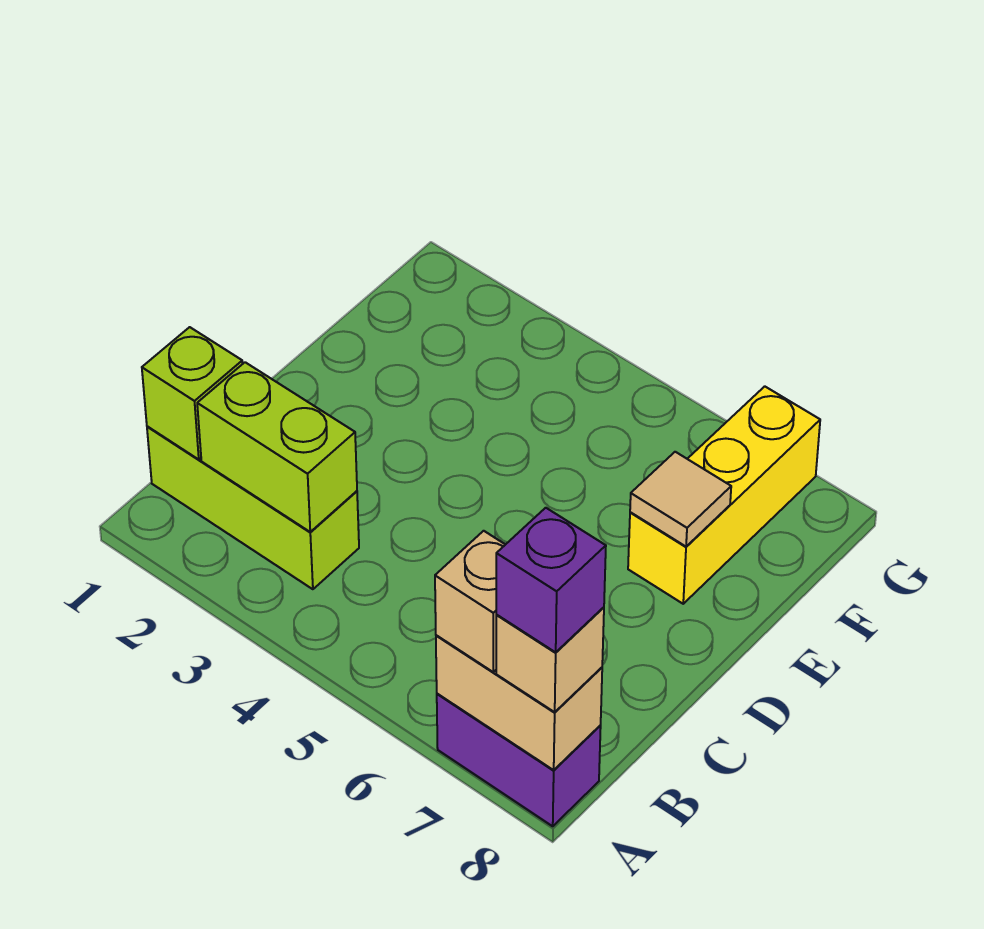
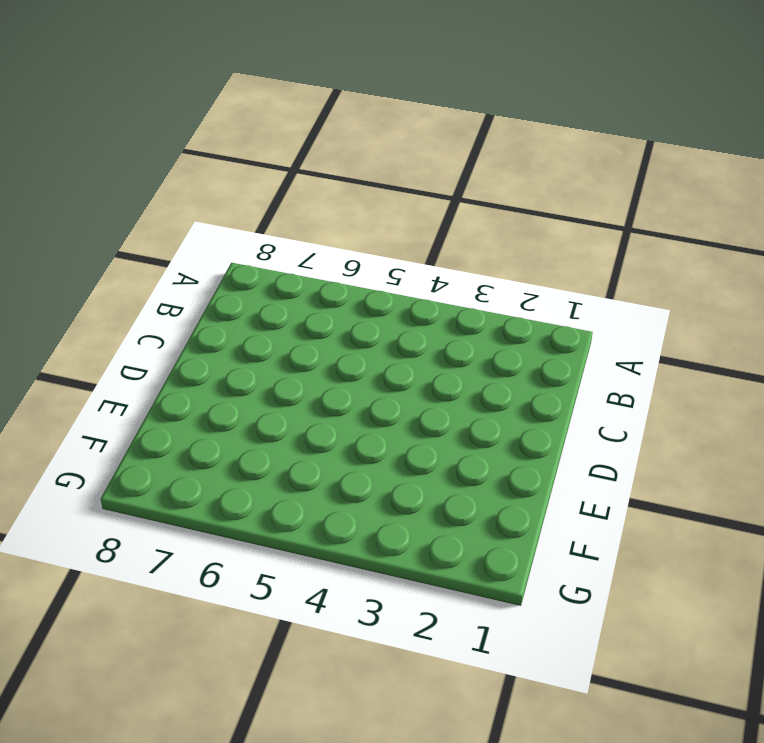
none -> purple 1x2 brick [437,694,601,826]
none -> lime 1x3 brick [147,426,359,589]

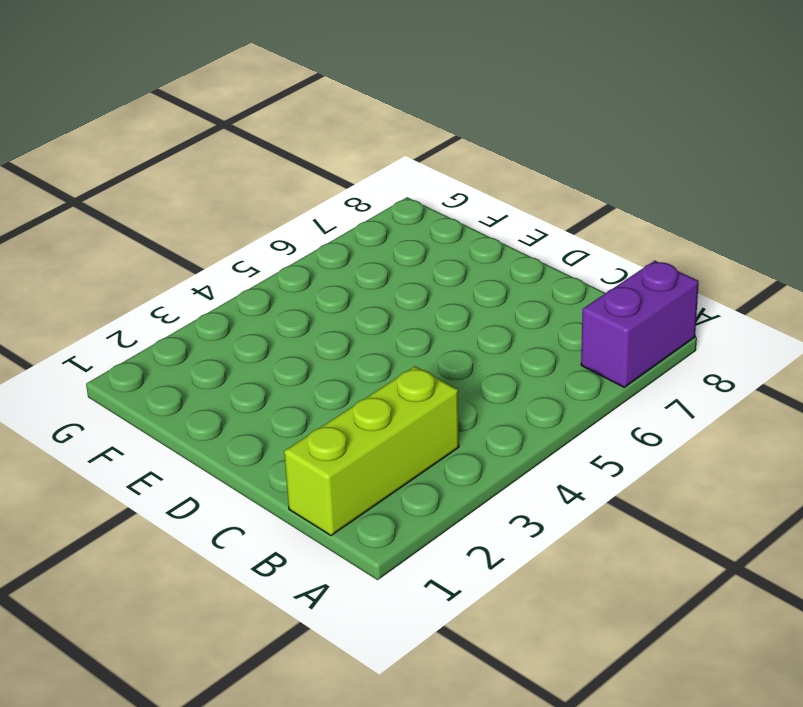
none -> yellow 1x3 brick [628,386,820,604]
none -> tan 1x2 brick [436,635,602,770]

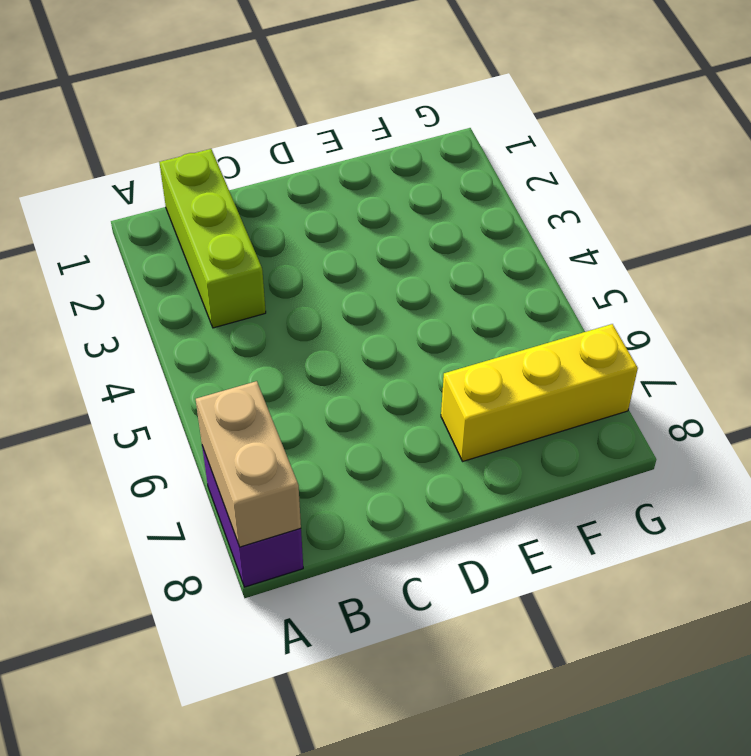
none -> lime 1x1 brick [142,327,242,459]
none -> lime 1x2 brick [197,362,357,532]

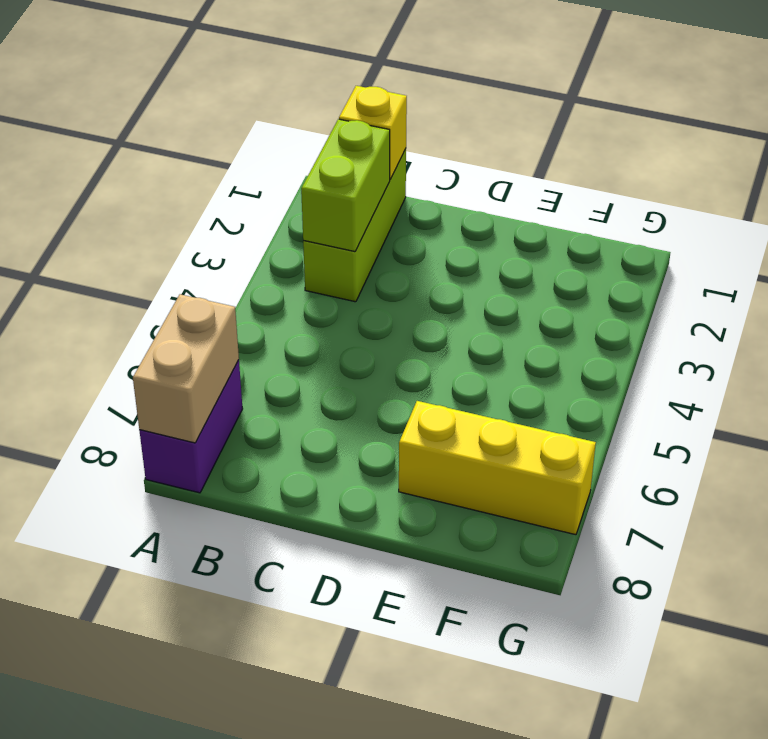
yellow 1x1 brick [339,86,407,179] -> lime 1x1 brick [142,327,242,459]
none -> tan 1x1 tile [630,452,731,547]
none -> tan 1x1 brick [435,531,505,672]

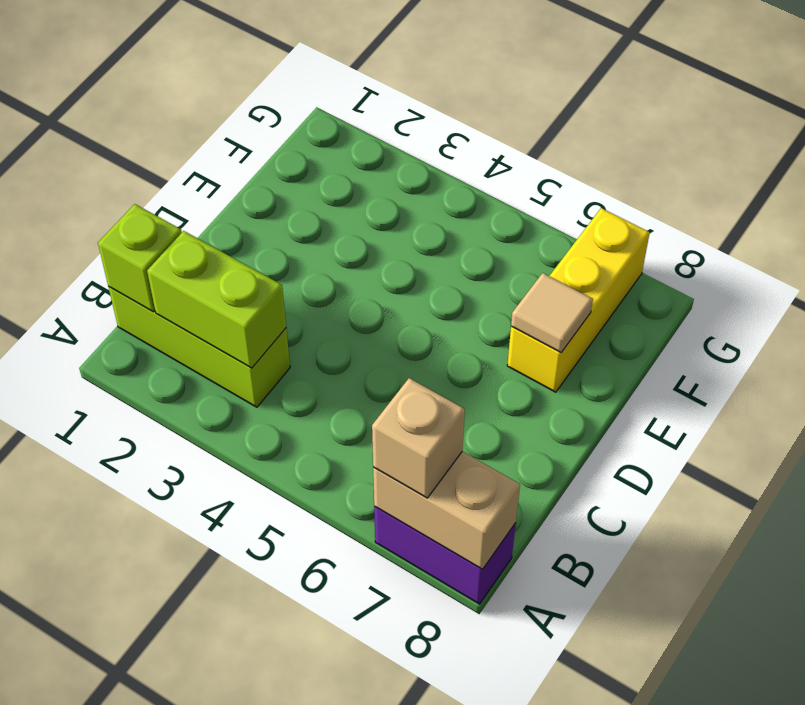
none -> tan 1x1 brick [496,607,604,712]
none -> purple 1x1 brick [496,508,606,652]

